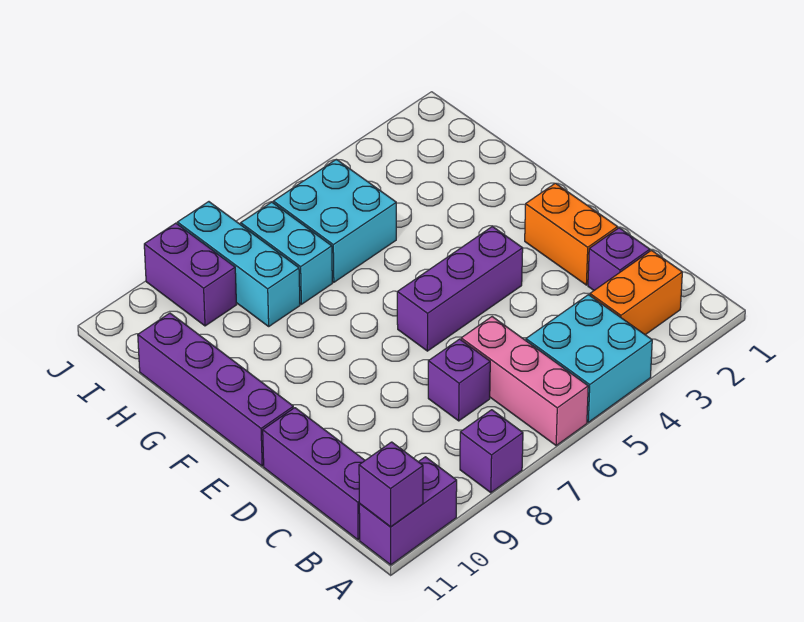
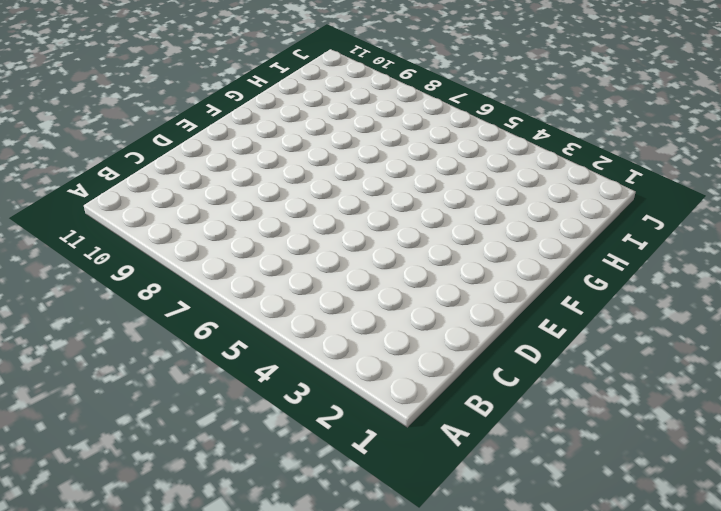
none -> cyan 2x2 brick [526,295,652,422]
none -> pink 1x3 brick [461,317,588,445]
none -> purple 1x1 brick [460,410,523,493]

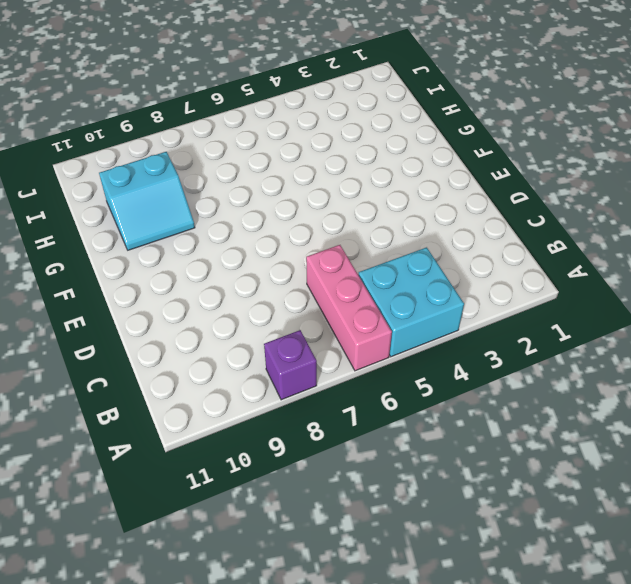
cyan 2x2 slope [99,152,195,250] -> none
none -> purple 1x2 brick [359,457,457,565]
none -> orange 1x2 brick [590,250,682,335]
none -> purple 1x3 brick [263,408,365,540]

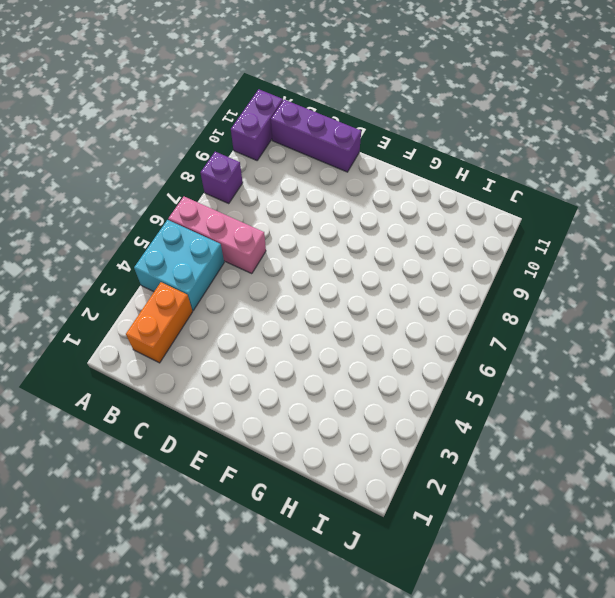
none -> purple 1x1 brick [588,228,650,290]
none -> purple 1x1 brick [428,339,490,421]
none -> orange 1x2 brick [525,183,618,285]

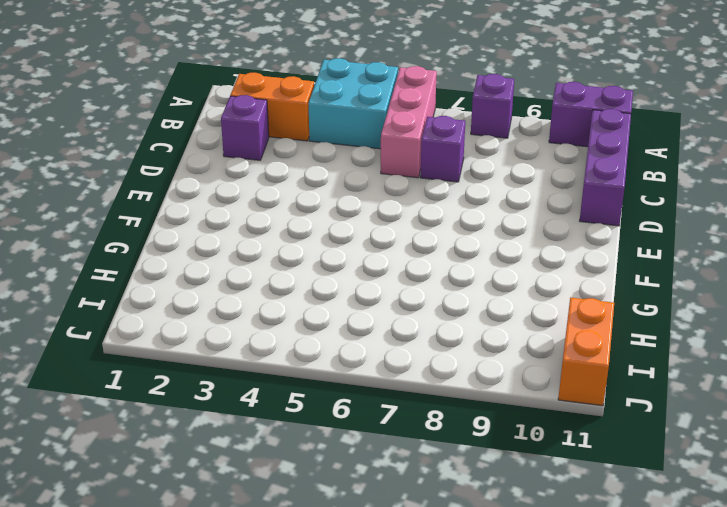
orange 1x2 brick [558,298,614,406] -> orange 1x2 brick moved to [525,183,618,285]
none -> purple 1x3 brick [397,227,523,351]
none -> purple 1x4 brick [138,313,293,466]
none -> cyan 2x2 brick [273,159,396,282]

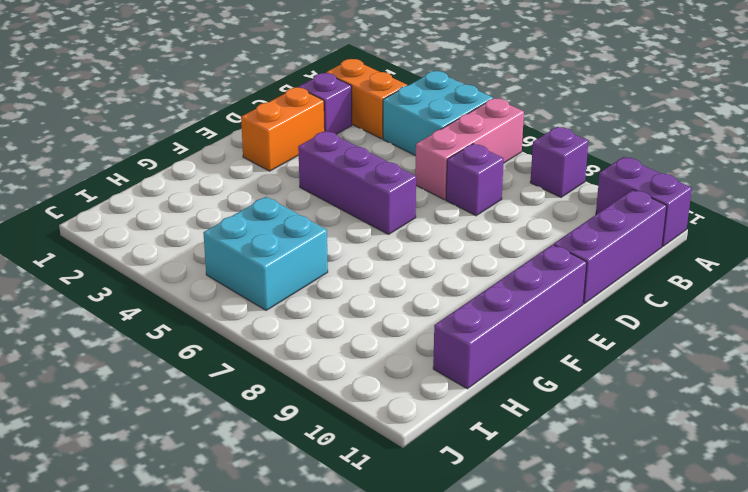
none -> cyan 1x2 brick [241,202,332,304]
none -> cyan 1x3 brick [177,202,300,326]
none -> purple 1x2 brick [144,223,236,326]

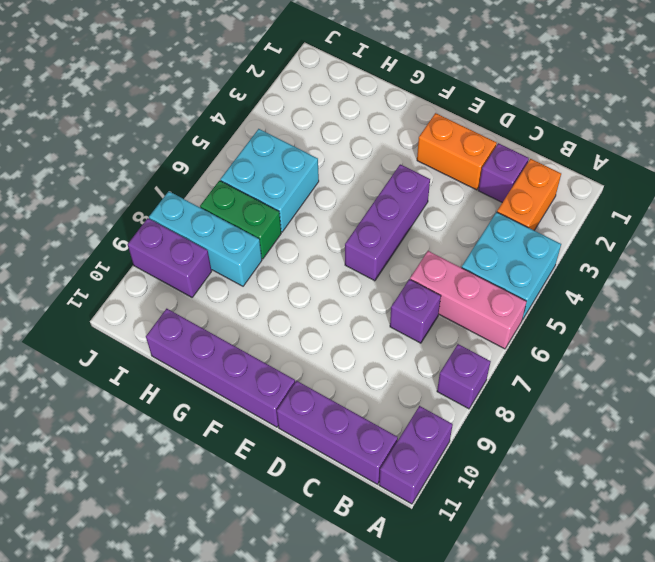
green 1x2 brick [200,181,281,259] -> cyan 1x2 brick [241,202,332,304]
none -> purple 1x1 brick [359,442,423,527]

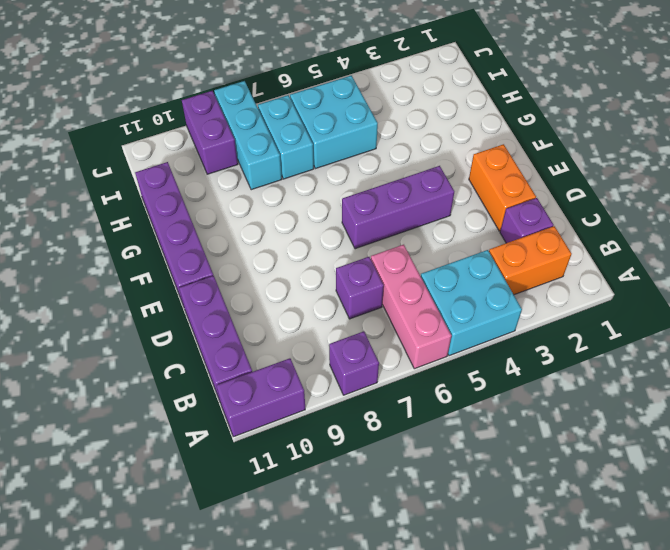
none -> purple 1x1 brick [359,442,423,527]

